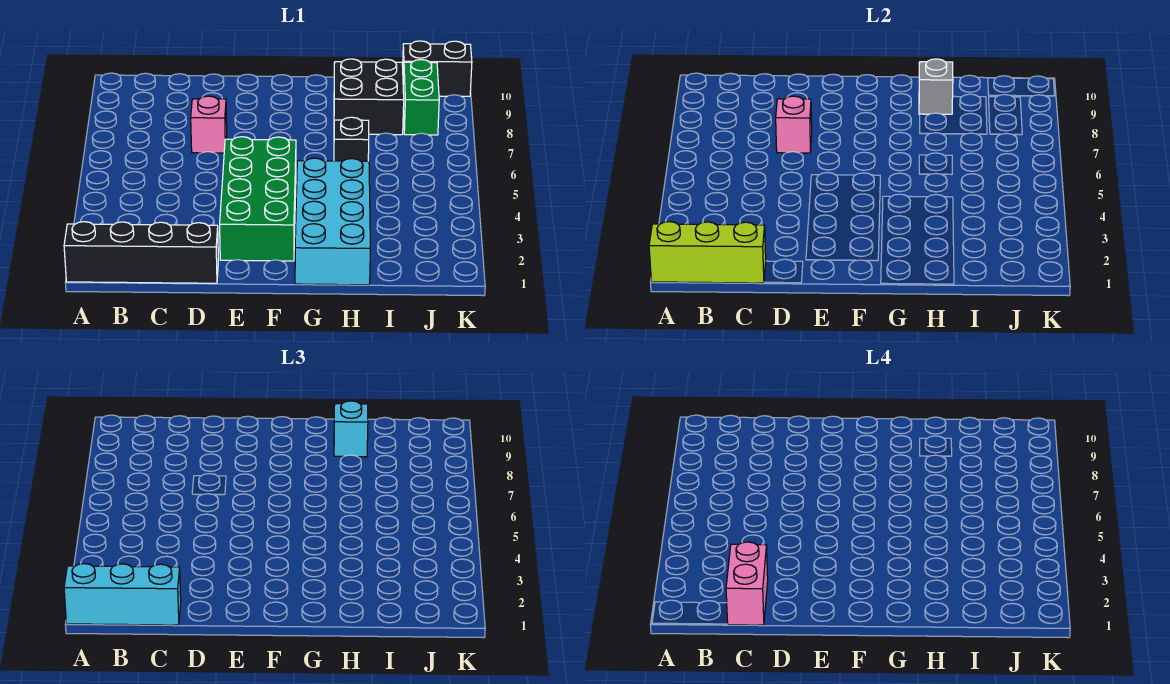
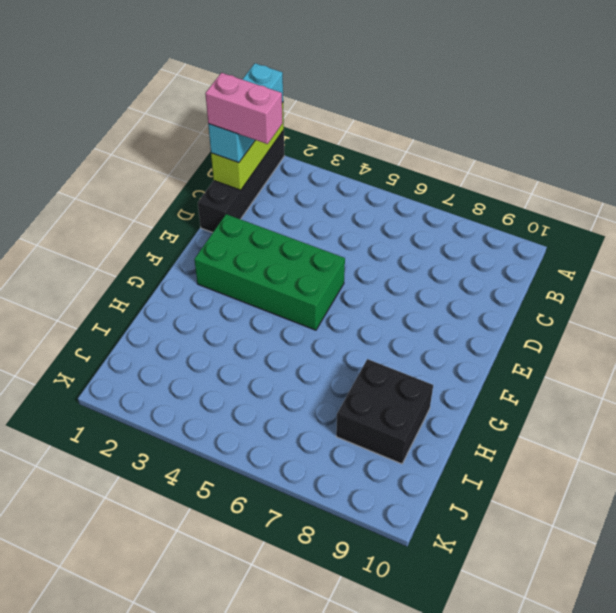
none -> pink 1x1 brick [191,96,227,153]
none -> cyan 2x4 brick [295,158,370,285]
none -> black 1x1 brick [334,117,369,161]

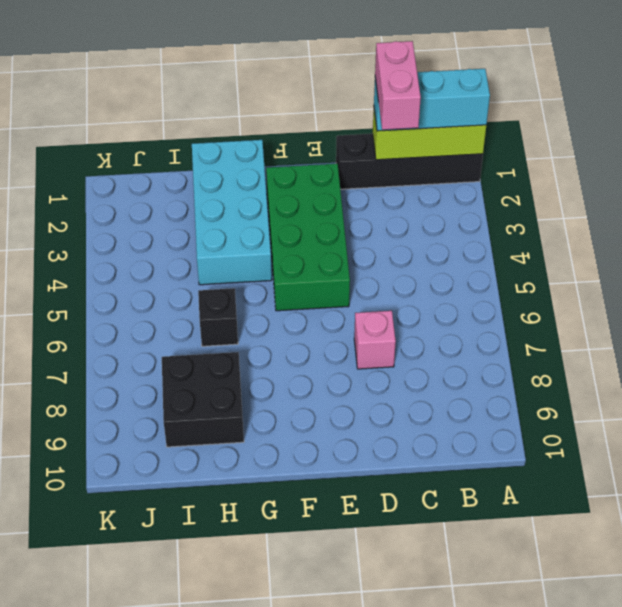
none -> green 1x2 brick [403,60,439,135]
none -> black 1x2 brick [403,41,472,96]
none -> pink 1x1 brick [776,96,812,153]

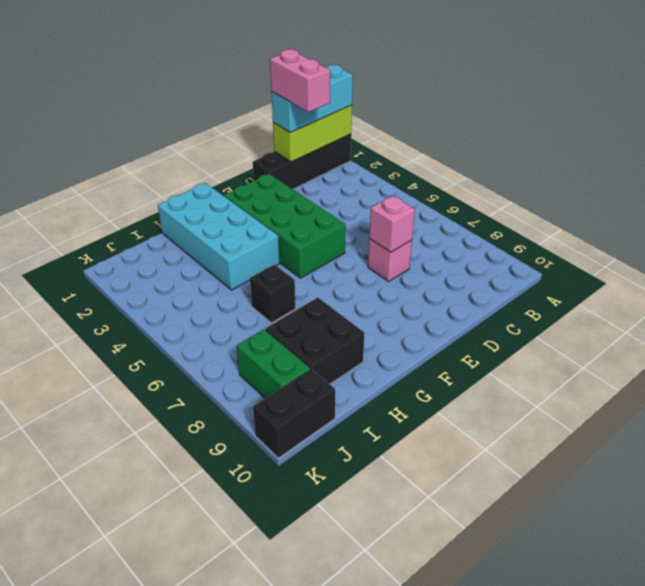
none -> grey 1x1 brick [919,59,953,114]
none -> cyan 1x1 brick [334,401,368,457]

